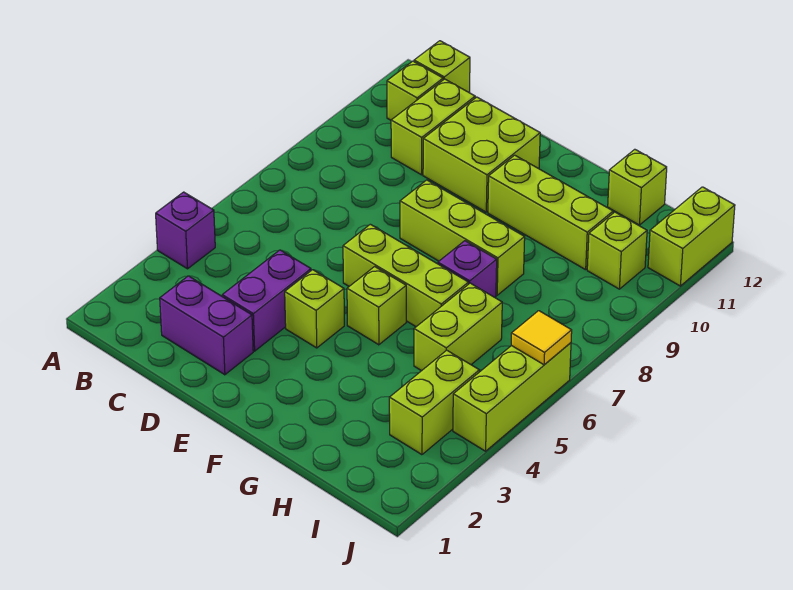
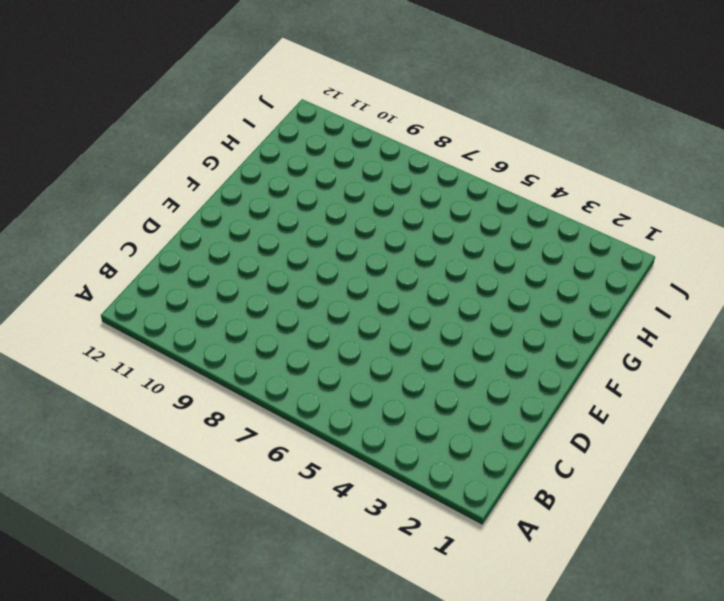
none -> purple 1x1 brick [156,192,215,269]
none -> lime 1x1 brick [387,61,443,120]
none -> lime 1x1 brick [414,41,470,93]

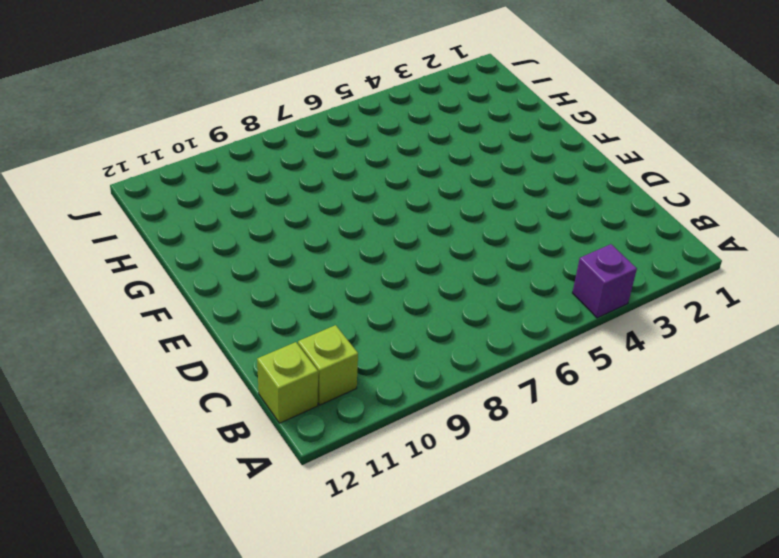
none -> purple 1x2 brick [160,276,253,375]
none -> lime 1x2 brick [391,79,475,175]
none -> purple 1x2 brick [222,250,311,351]

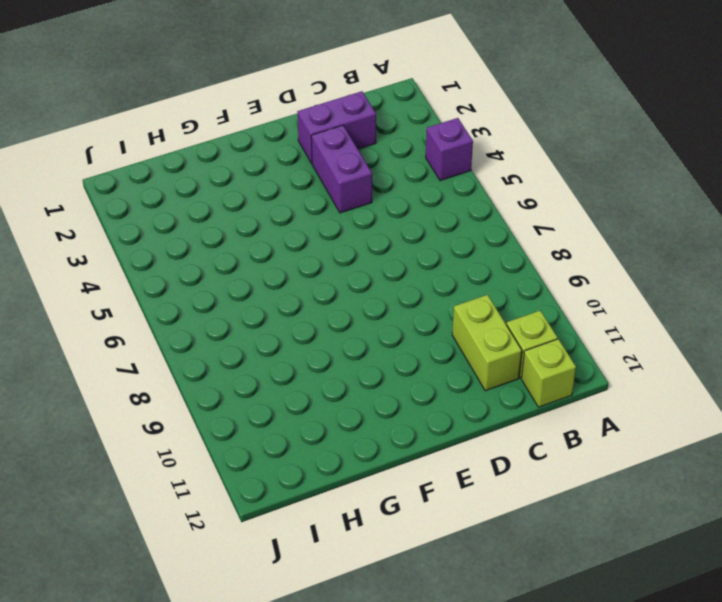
none -> lime 2x2 brick [423,97,540,212]
none -> lime 1x1 brick [285,270,344,348]
none -> lime 1x3 brick [343,224,468,327]

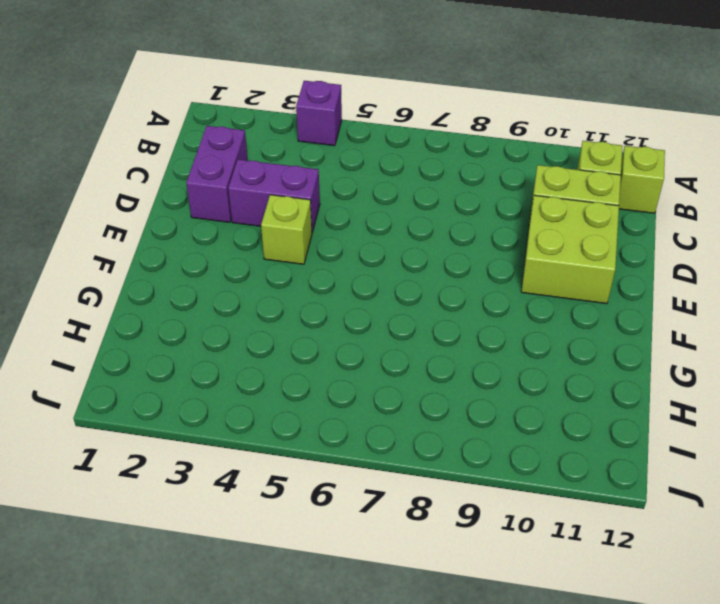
none -> lime 1x3 brick [343,224,468,327]
none -> lime 1x3 brick [400,180,525,295]
none -> lime 1x1 brick [347,267,406,345]

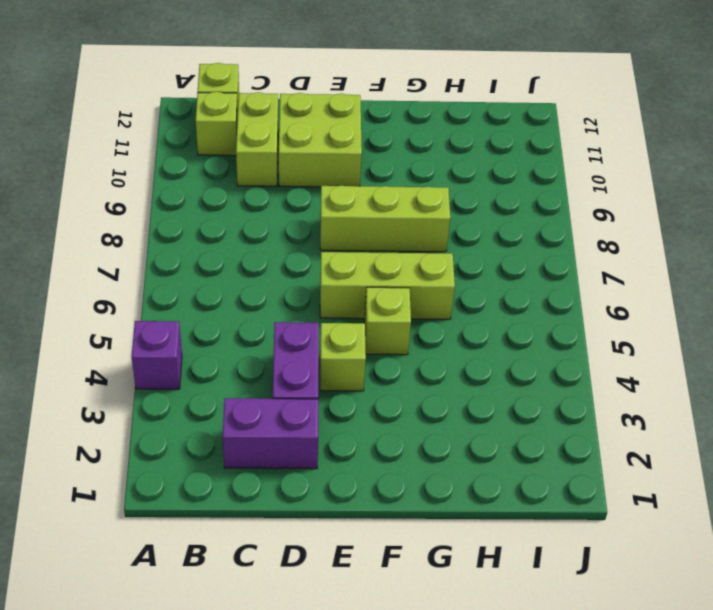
none -> lime 1x3 brick [488,155,613,270]
none -> purple 1x1 brick [438,241,497,297]
none -> lime 1x2 brick [414,283,502,371]

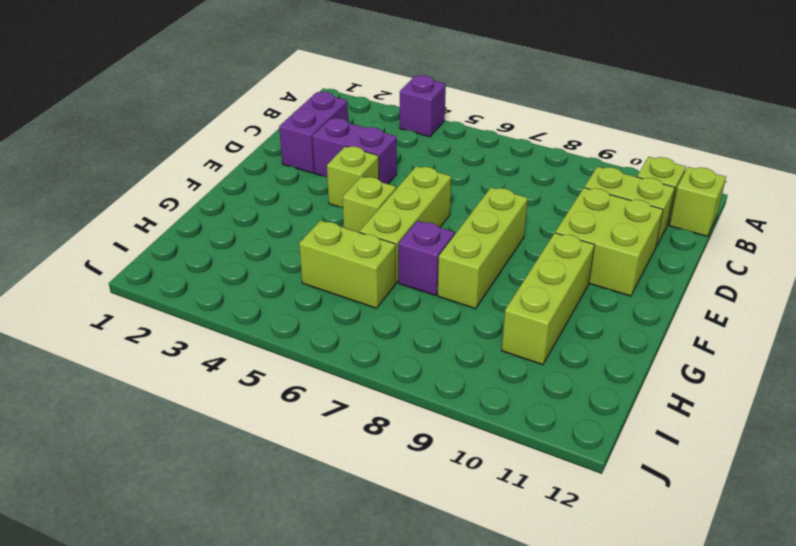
none -> lime 1x1 brick [608,149,667,225]
none -> lime 1x2 brick [389,350,479,455]
none -> lime 1x1 brick [587,212,647,289]

